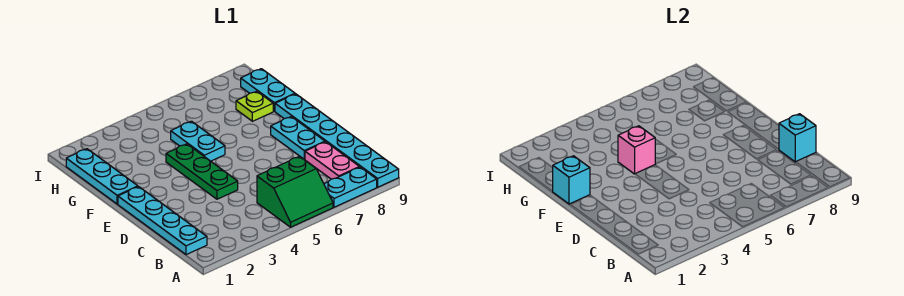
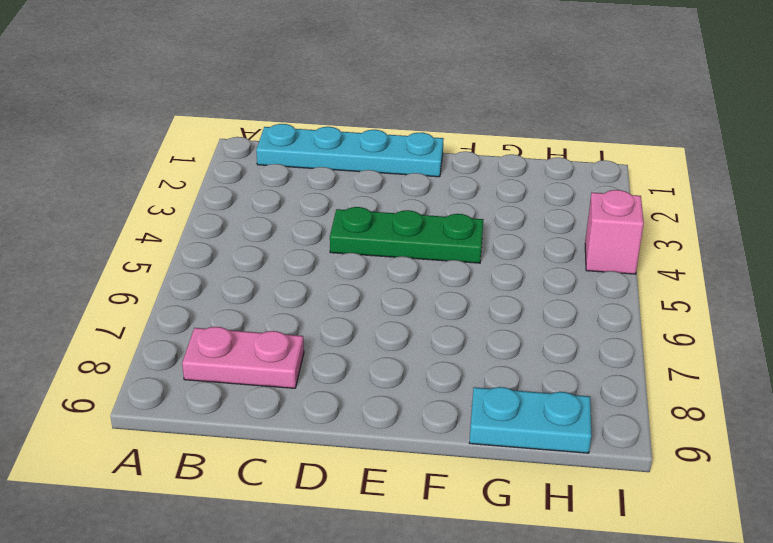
pink 1x1 brick [585,190,644,274] -> pink 1x1 brick moved to [618,126,655,174]
none -> green 2x2 slope [257,156,333,227]
none -> cyan 1x2 plate [324,167,377,207]
none -> cyan 1x6 plate [275,94,399,187]

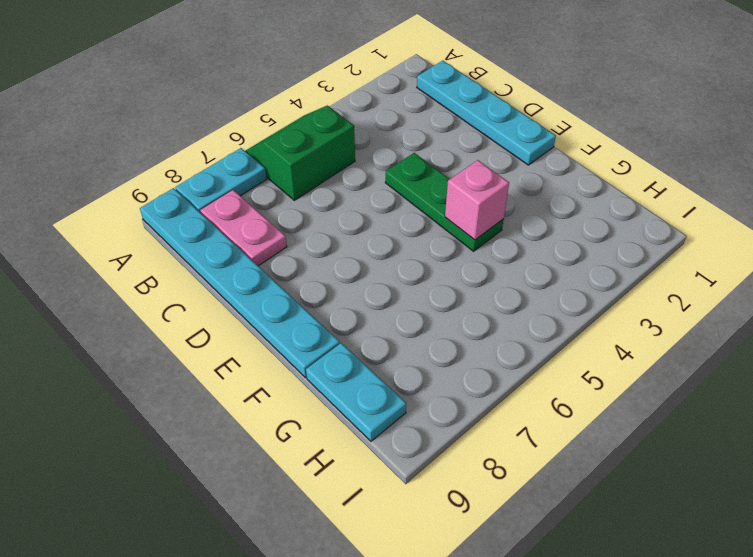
none -> cyan 1x2 plate [271,117,325,159]
none -> cyan 1x3 plate [66,149,138,204]
none -> cyan 1x2 plate [171,121,225,161]

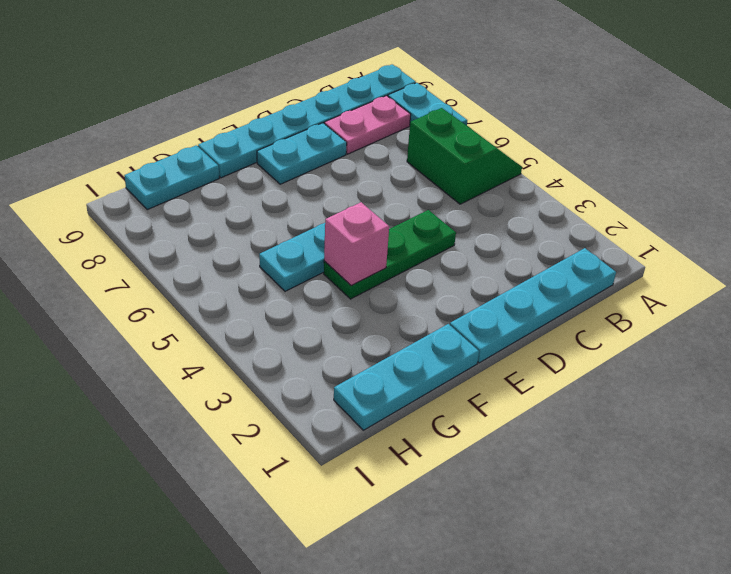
none -> lime 1x1 plate [236,91,273,121]
none -> cyan 1x1 brick [779,114,816,162]
none -> cyan 1x1 brick [552,156,590,204]

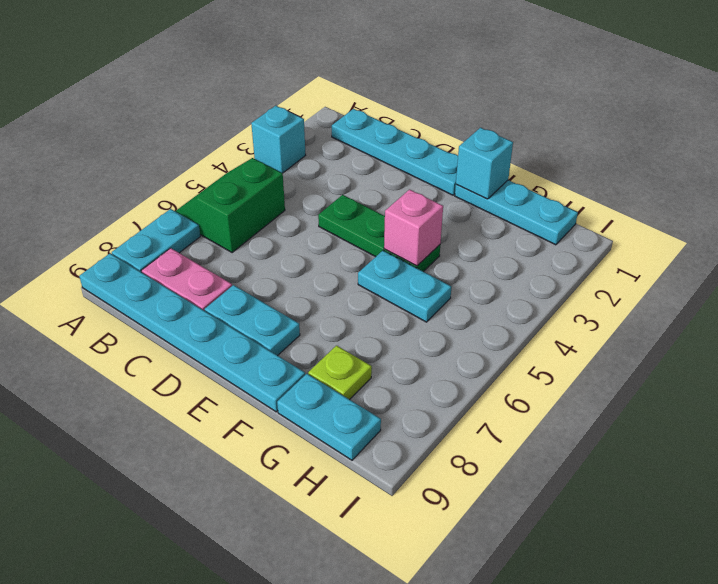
cyan 1x1 brick [251,106,306,173] -> cyan 1x1 brick moved to [779,114,816,162]

